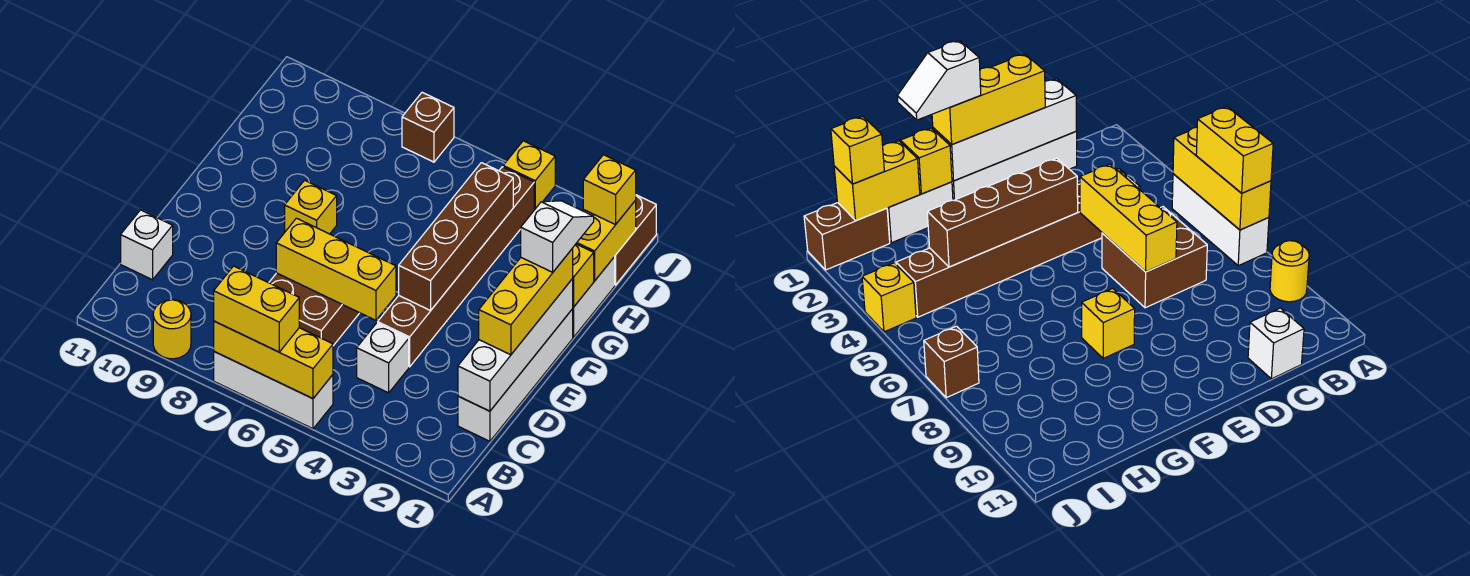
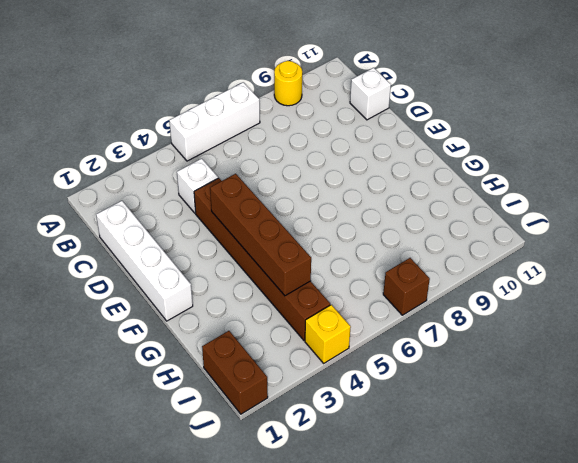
none -> brown 2x2 brick [269,273,359,346]
none -> yellow 1x1 brick [285,180,337,234]
none -> white 1x2 brick [573,257,615,337]

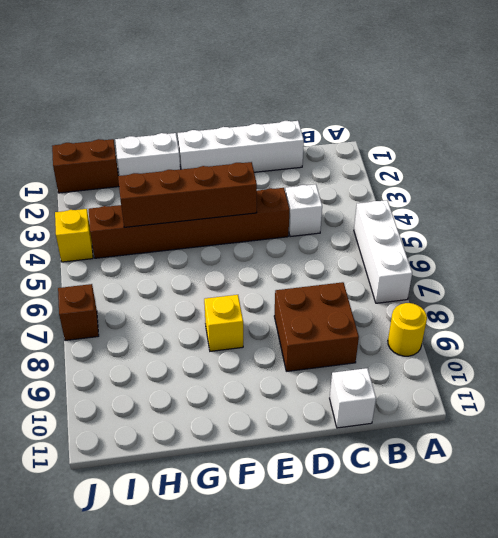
brown 2x2 brick [274,282,359,371] -> brown 2x2 brick moved to [269,273,359,346]
none -> yellow 1x3 brick [214,321,333,399]
none -> white 1x4 brick [458,279,573,411]
none -> yellow 1x3 brick [276,218,396,320]

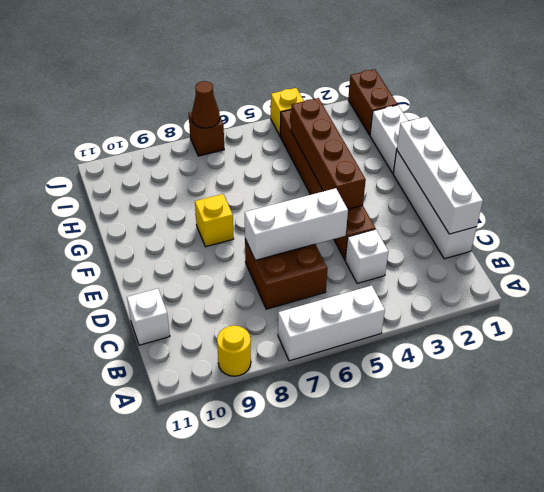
white 1x3 brick [245,188,348,260] -> yellow 1x3 brick [276,218,396,320]
brown 1x1 cone [192,81,220,128] -> none
none -> yellow 1x3 brick [214,321,333,399]
none -> yellow 1x1 brick [572,244,594,307]
none -> yellow 1x2 brick [576,201,636,281]

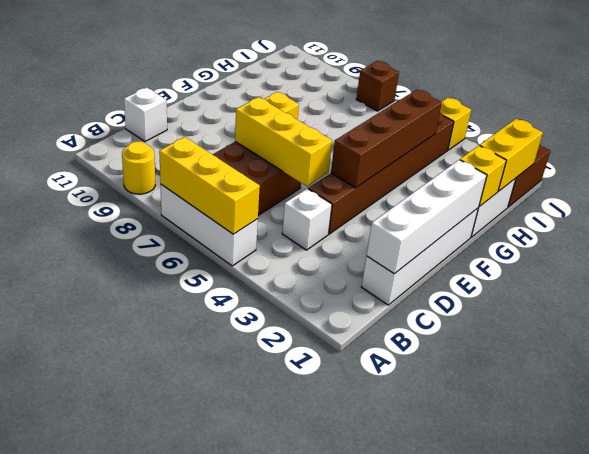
none -> yellow 1x2 brick [214,266,299,352]
none -> yellow 1x3 brick [479,248,573,355]
none -> yellow 1x1 brick [583,155,636,225]

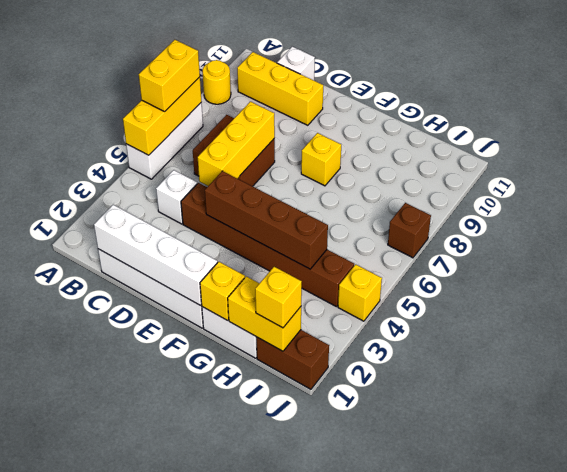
yellow 1x3 brick [237,52,323,125] -> yellow 1x3 brick moved to [479,248,573,355]
none -> white 1x2 slope [521,201,594,272]

